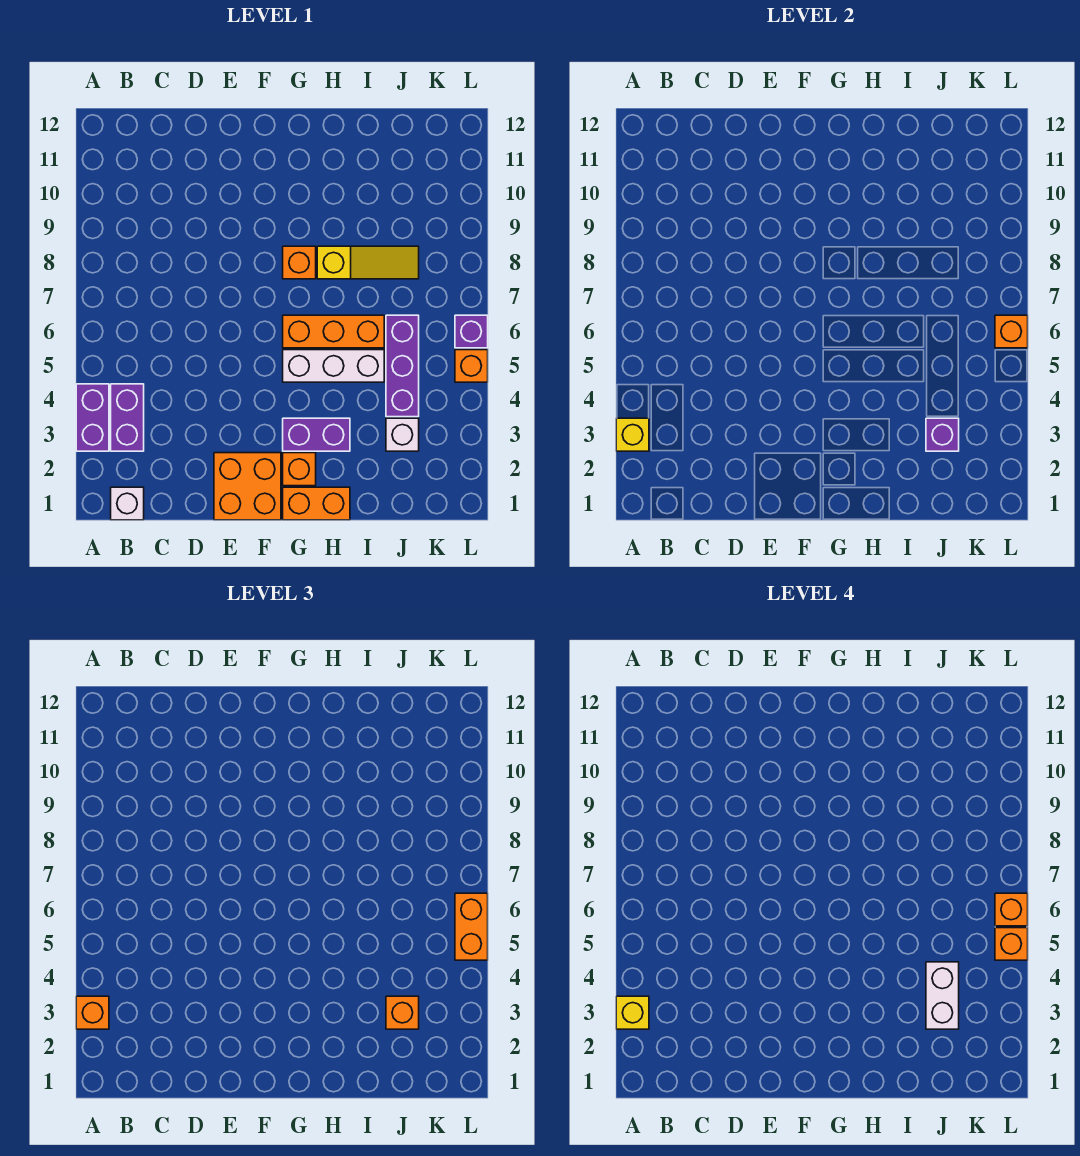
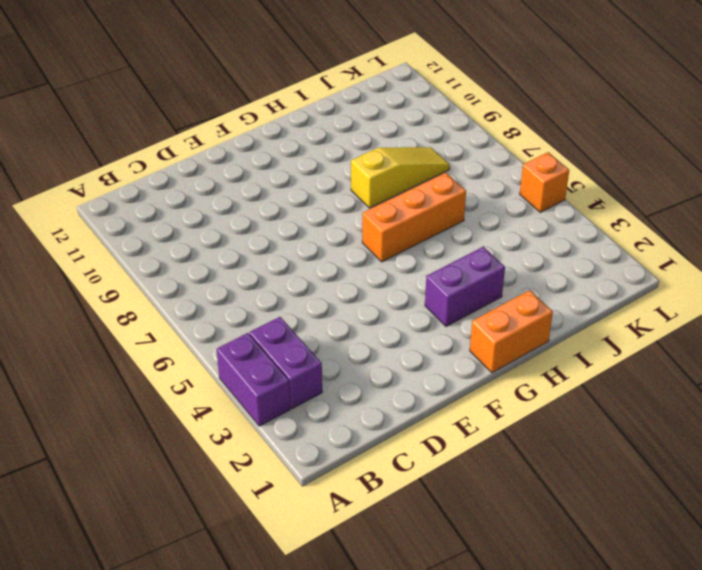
none -> white 1x1 brick [111,487,144,520]
none -> orange 2x2 brick [214,453,281,520]
none -> orange 1x1 brick [283,453,316,486]

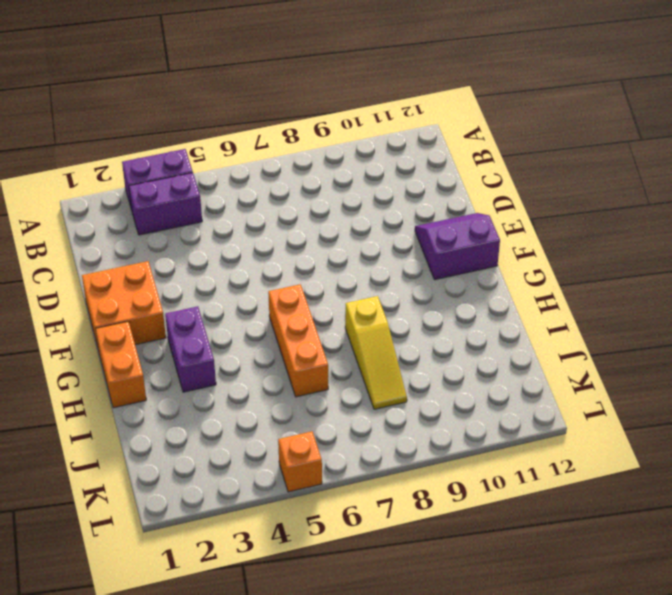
purple 2x2 slope [415,213,500,280] -> none
none -> white 1x1 brick [111,487,144,520]
none -> orange 1x1 brick [283,453,316,486]
none -> white 1x3 brick [283,350,384,382]

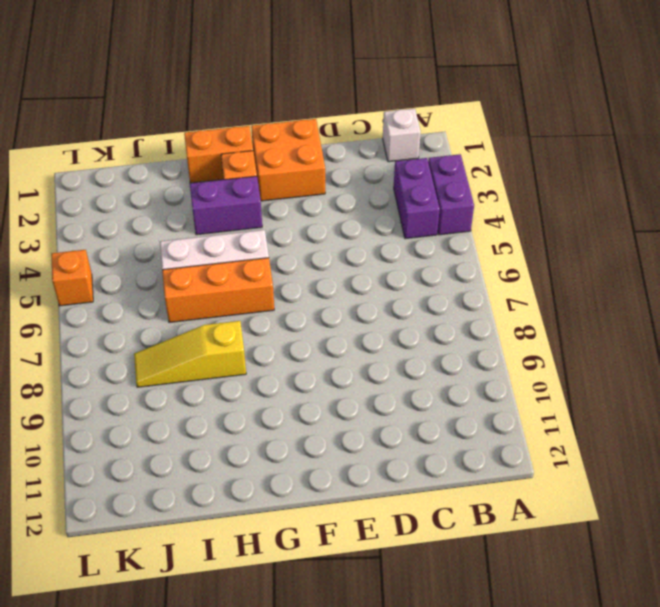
none -> orange 1x1 brick [283,246,316,279]
none -> white 1x1 brick [386,418,419,451]
none -> purple 1x3 brick [386,315,419,417]

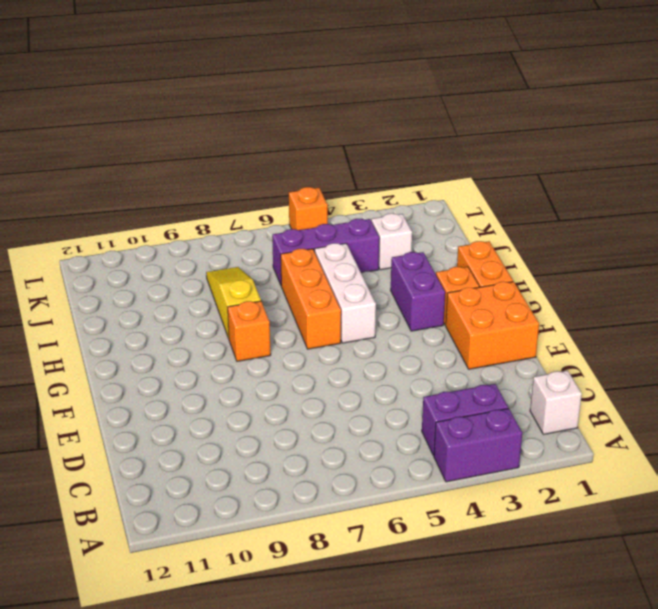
none -> purple 1x1 brick [455,315,488,348]
none -> yellow 1x1 brick [616,418,649,451]
none -> purple 1x1 brick [926,418,959,451]

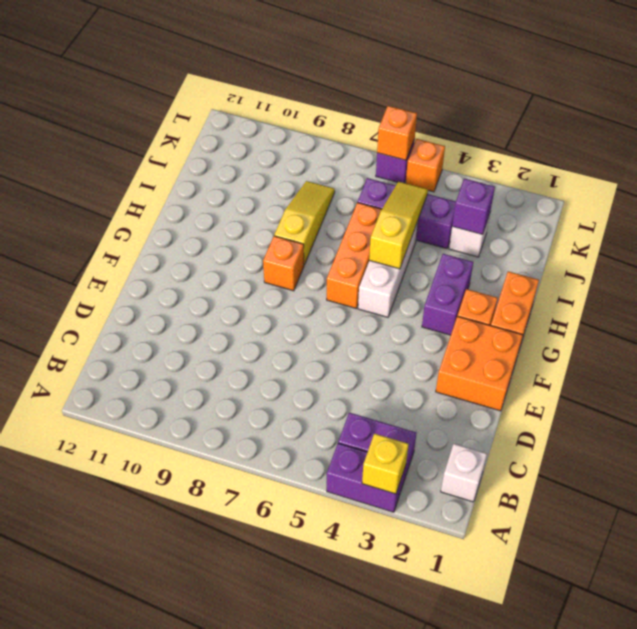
yellow 1x3 slope [369,182,428,269] -> none
none -> orange 1x1 brick [76,996,109,1029]
none -> orange 1x1 brick [386,996,419,1029]
none -> orange 1x2 brick [455,893,488,960]

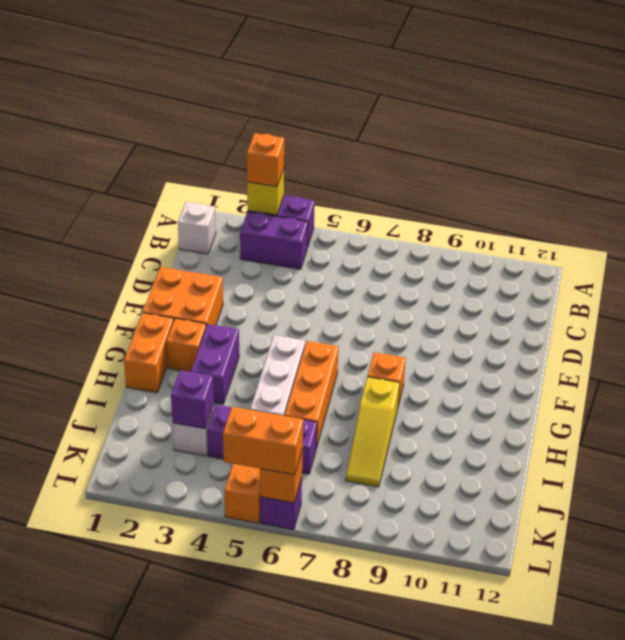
none -> orange 1x1 brick [386,996,419,1029]
none -> yellow 1x1 brick [616,996,649,1029]
none -> white 1x2 brick [926,962,959,1029]

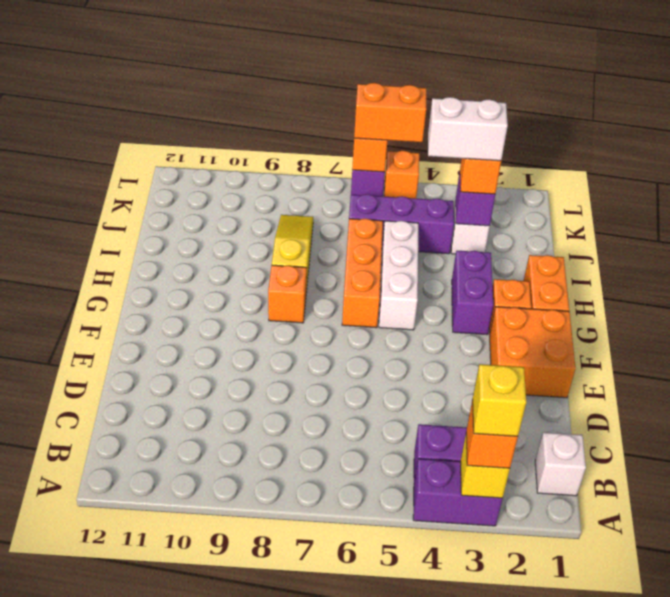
none -> orange 1x1 brick [995,928,1028,960]
none -> orange 1x1 brick [995,893,1028,926]

